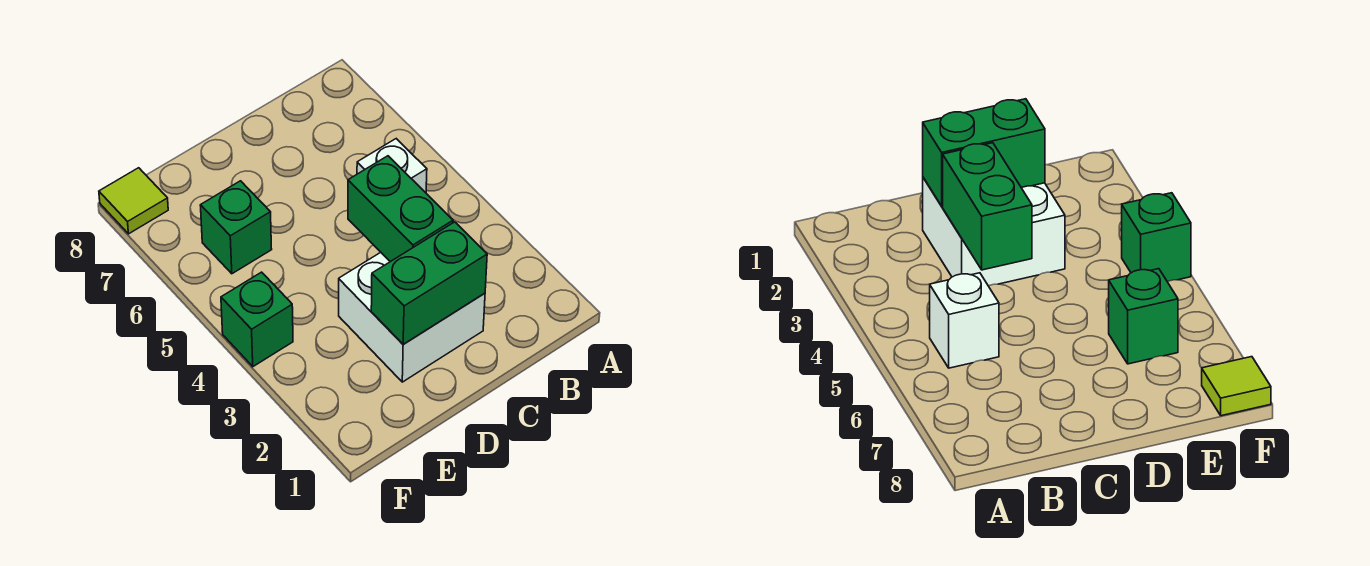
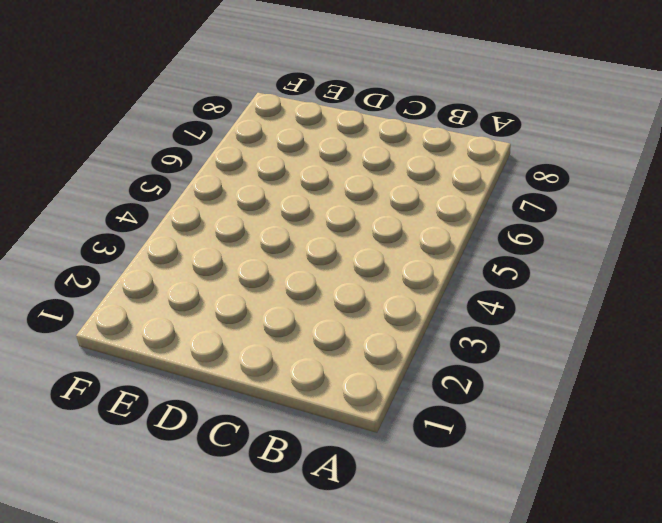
none -> white 1x1 brick [357,139,427,193]
none -> white 2x2 brick [339,252,485,382]

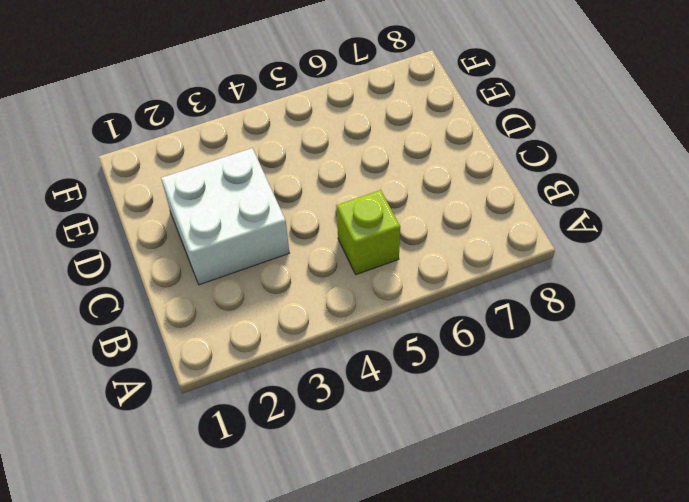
lime 1x1 brick [337,190,400,275] -> white 1x1 brick [357,139,427,193]
none -> green 1x1 brick [200,181,272,274]
none -> green 1x1 brick [221,272,293,367]

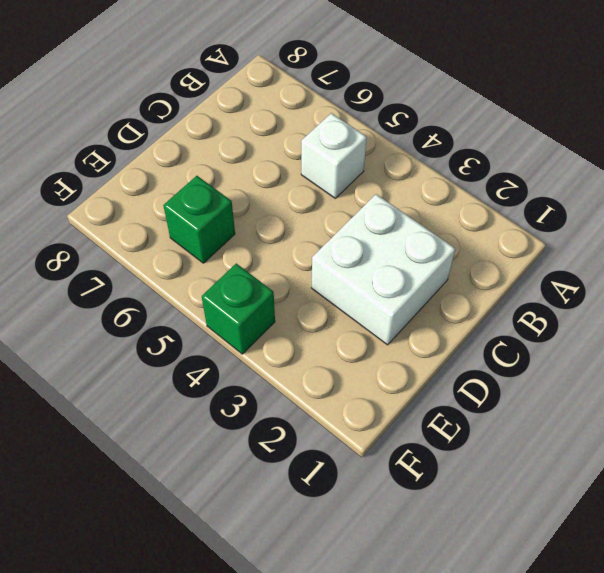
none -> lime 1x1 tile [99,168,168,234]
none -> green 1x2 brick [371,222,487,344]

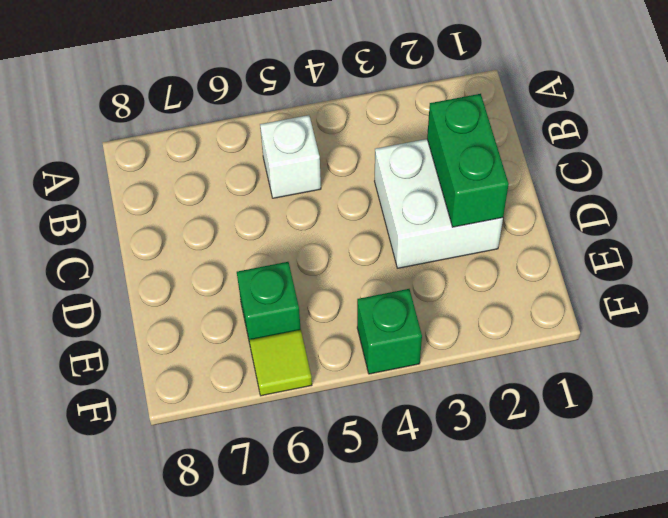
lime 1x1 tile [249,330,312,396] -> lime 1x1 tile moved to [99,168,168,234]
none -> green 1x2 brick [348,156,453,262]

